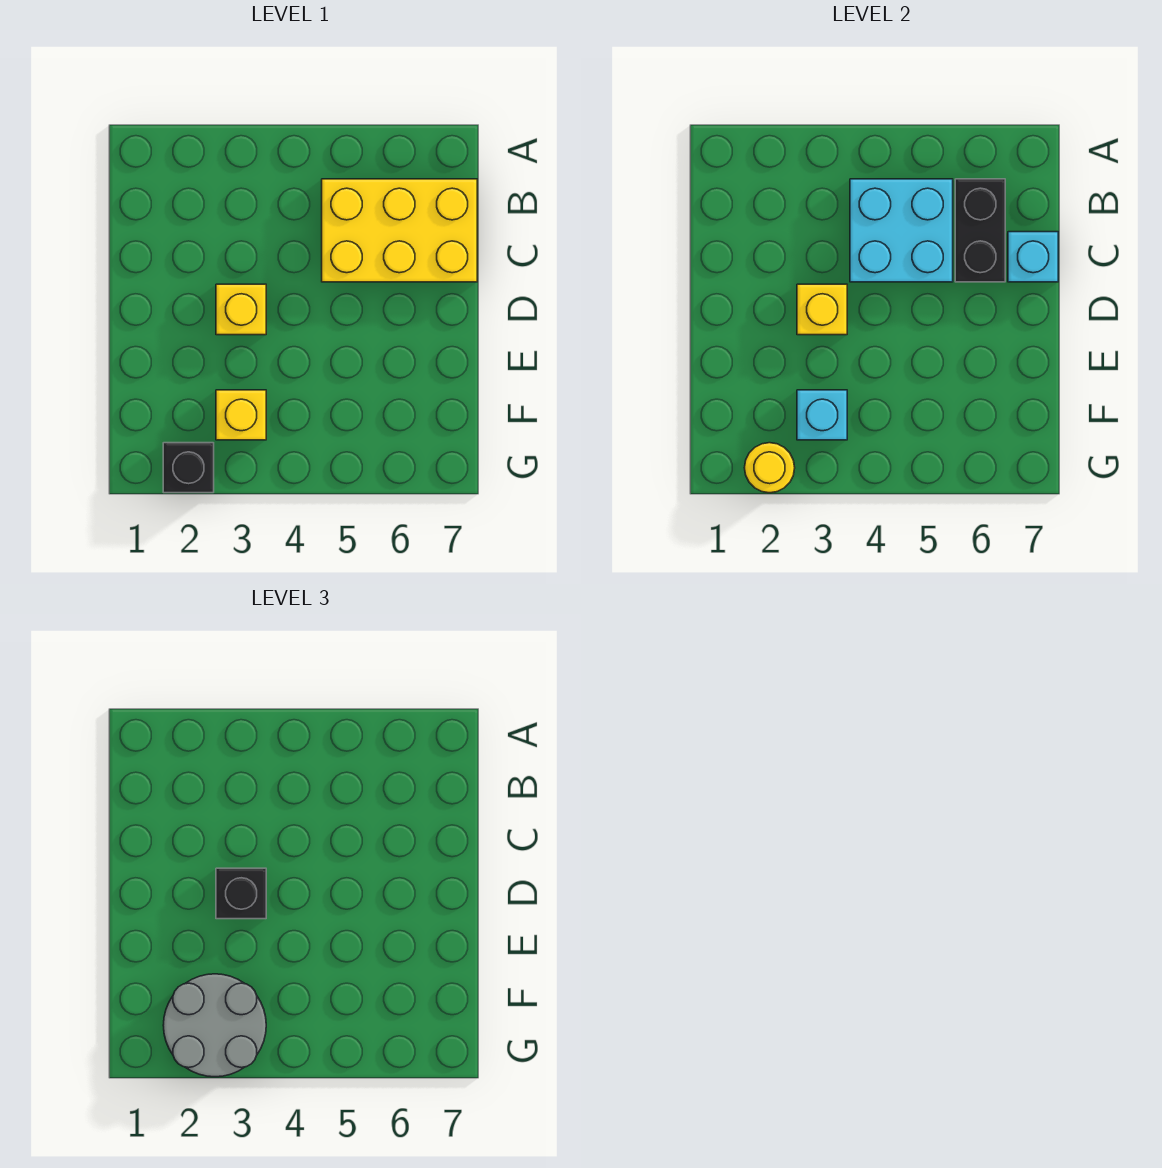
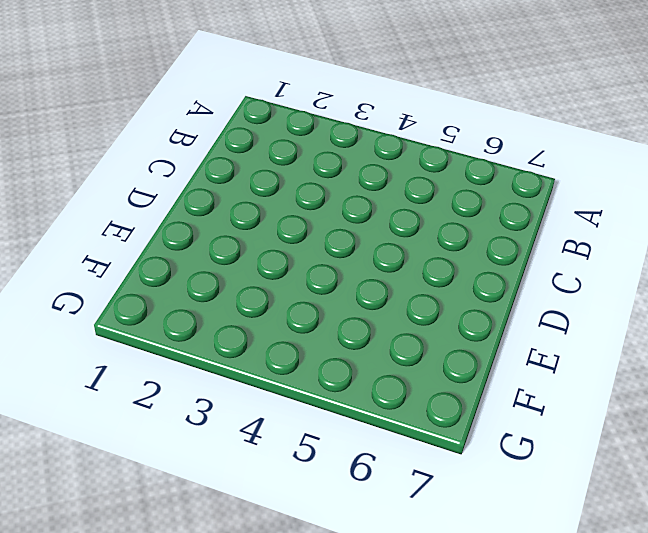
none -> yellow 2x3 brick [322,179,477,282]
none -> yellow 1x1 brick [216,284,266,335]
none -> yellow 1x1 brick [216,390,266,440]

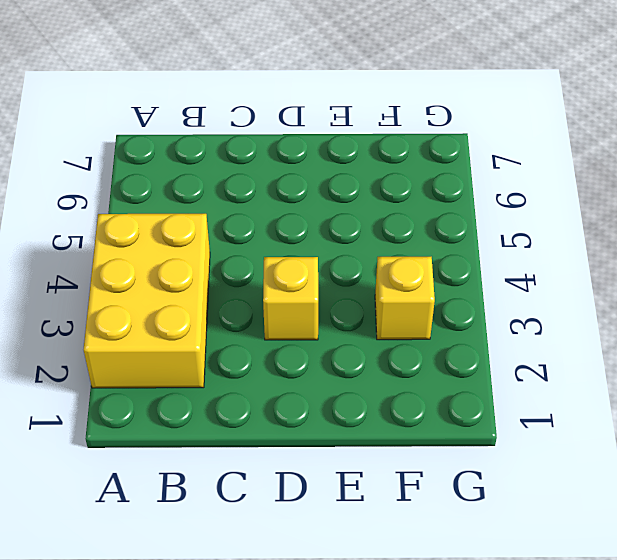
yellow 2x3 brick [84,214,210,388] -> yellow 2x3 brick moved to [322,179,477,282]
none -> black 1x1 brick [163,443,214,493]
none -> cyan 2x2 brick [850,179,953,282]
none -> black 1x2 brick [955,179,1005,282]

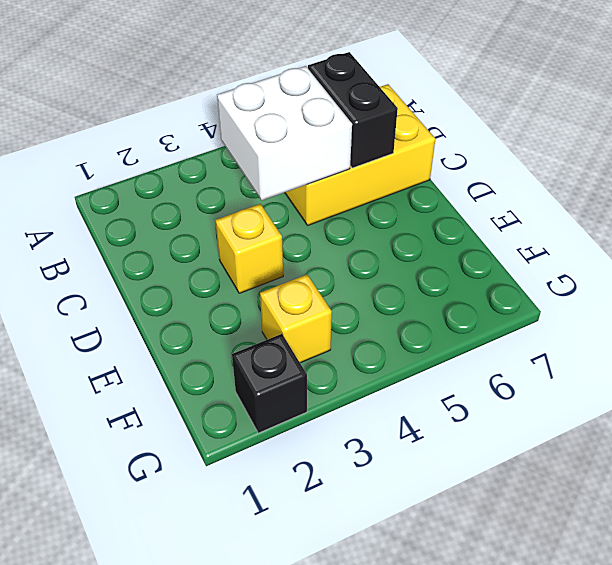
white 2x2 brick [217,66,352,200] -> cyan 2x2 brick [850,179,953,282]
none -> cyan 1x1 brick [1008,232,1058,282]
none -> yellow 1x1 brick [797,284,847,335]
none -> cyan 1x1 brick [797,390,847,440]

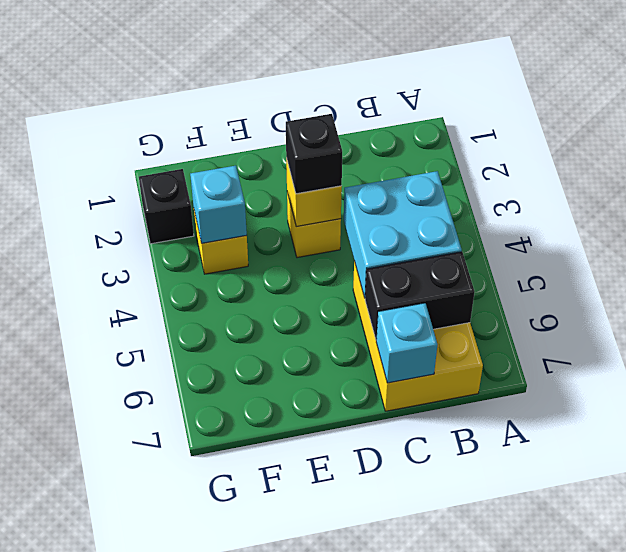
none -> yellow 1x1 round brick [744,443,795,493]
none -> grey 2x2 round brick [163,974,266,1077]

